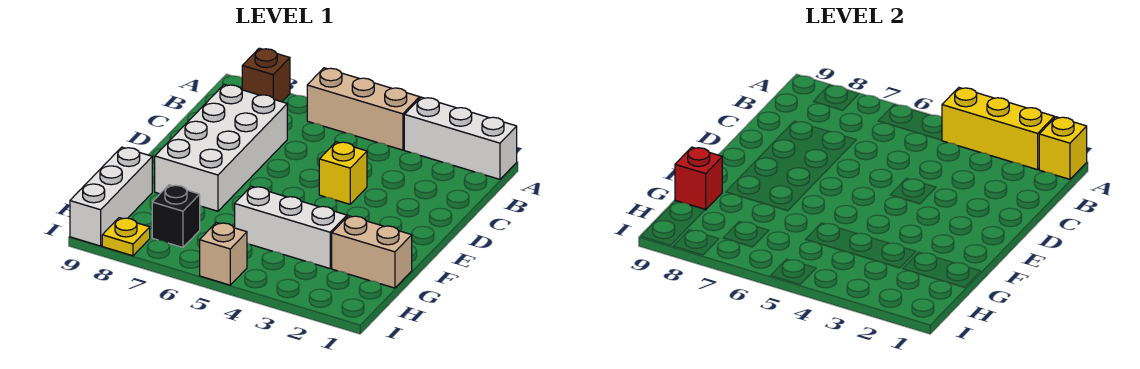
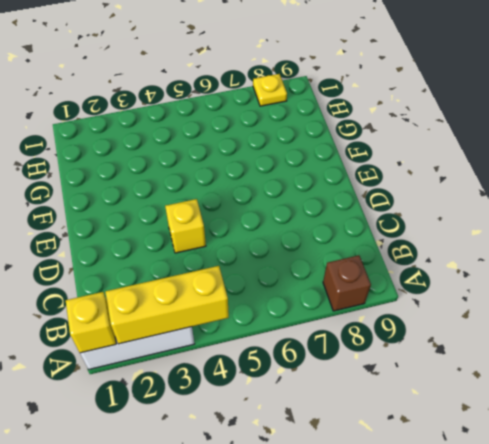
none -> tan 1x3 brick [307,68,420,150]
none -> white 2x4 brick [155,85,287,211]
none -> tan 1x2 brick [332,216,412,288]

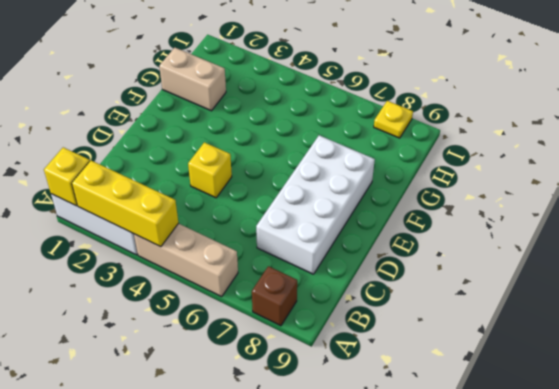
none -> white 1x3 brick [235,186,347,268]
none -> white 1x3 brick [70,147,152,246]
none -> black 1x1 brick [152,185,200,247]

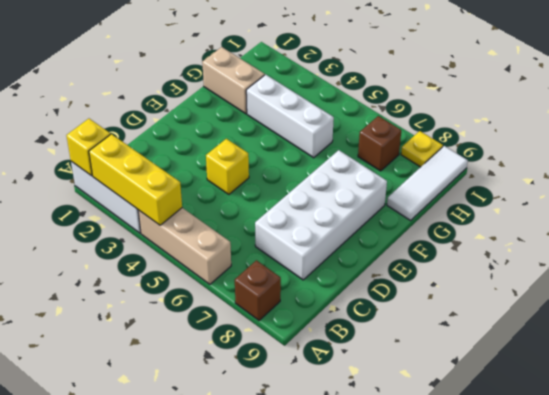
white 1x3 tile [387,146,468,220] -> white 1x3 brick [70,147,152,246]
brown 1x1 brick [358,116,401,171] -> black 1x1 brick [152,185,200,247]
none -> tan 1x1 brick [200,223,247,285]
none -> red 1x1 brick [675,147,722,210]

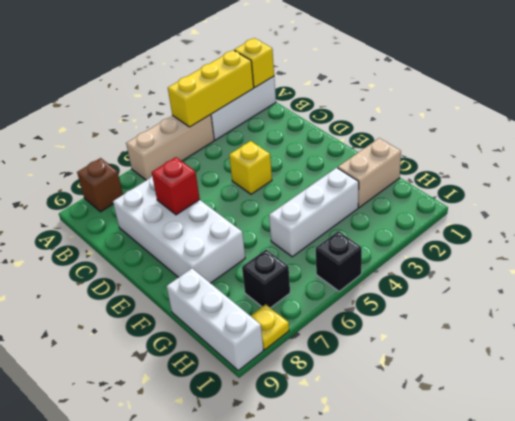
red 1x1 brick [152,157,200,215] -> red 1x1 brick moved to [675,147,722,210]
black 1x1 brick [316,231,362,291] -> tan 1x1 brick [200,223,247,285]

